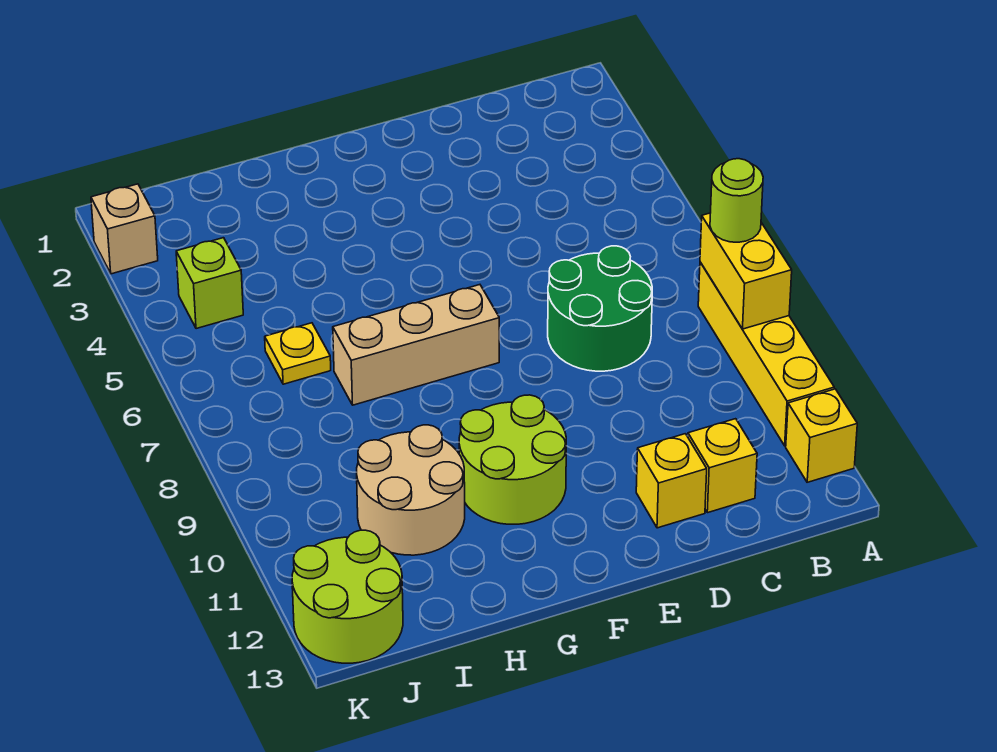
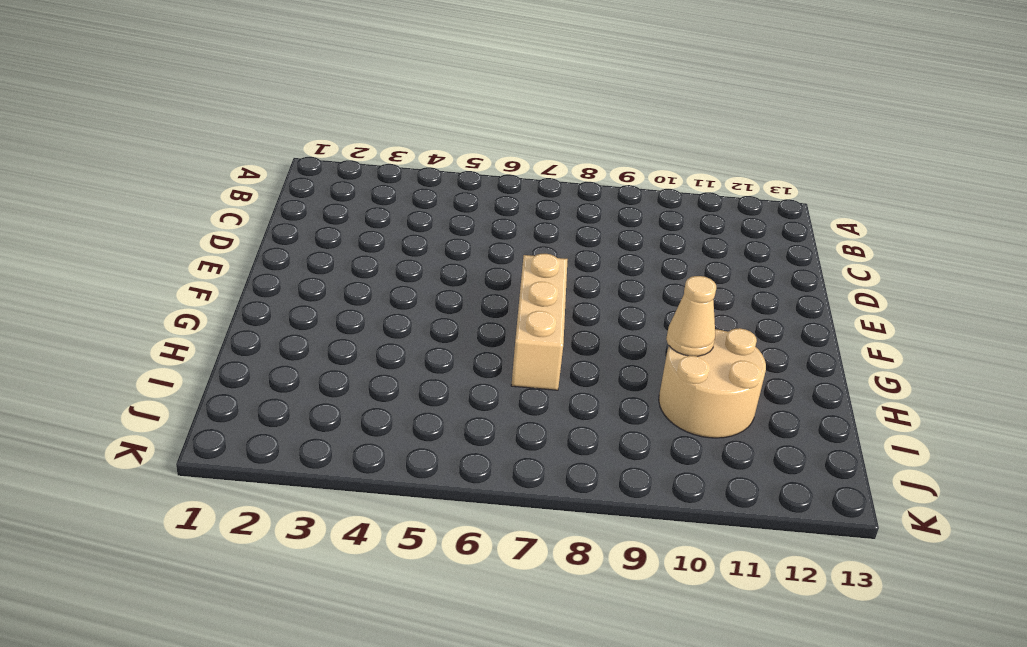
tan 1x1 cone [666,276,716,356] -> none
none -> yellow 1x4 brick [698,262,834,446]
none -> yellow 1x1 brick [786,389,857,482]
none -> green 2x2 round brick [548,246,652,371]

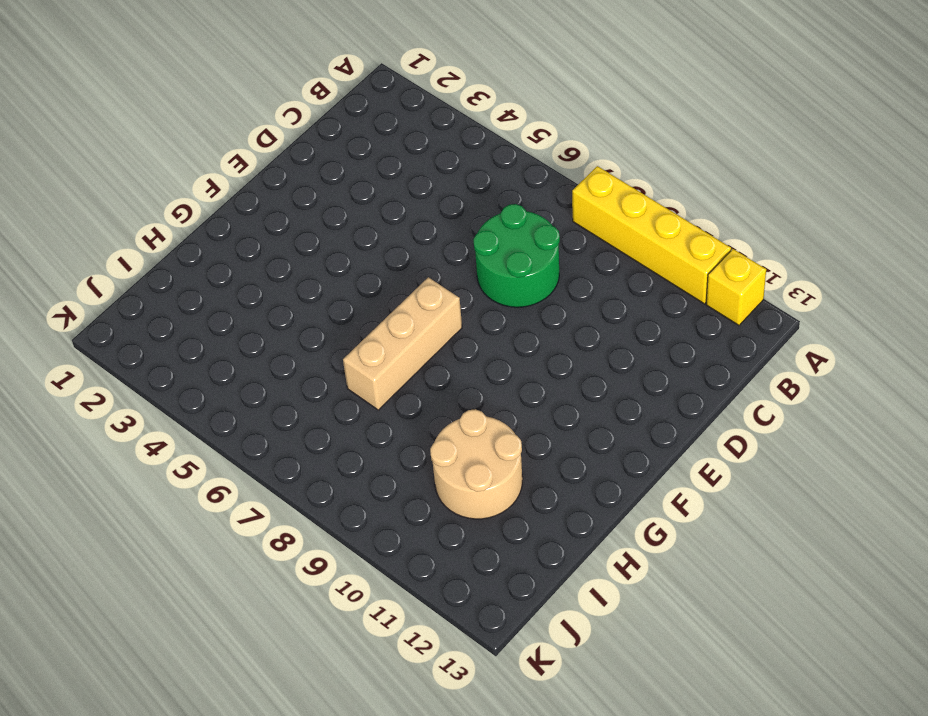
none -> yellow 1x1 brick [688,419,757,513]
none -> yellow 1x1 brick [636,434,707,528]
none -> lime 2x2 round brick [459,395,566,524]

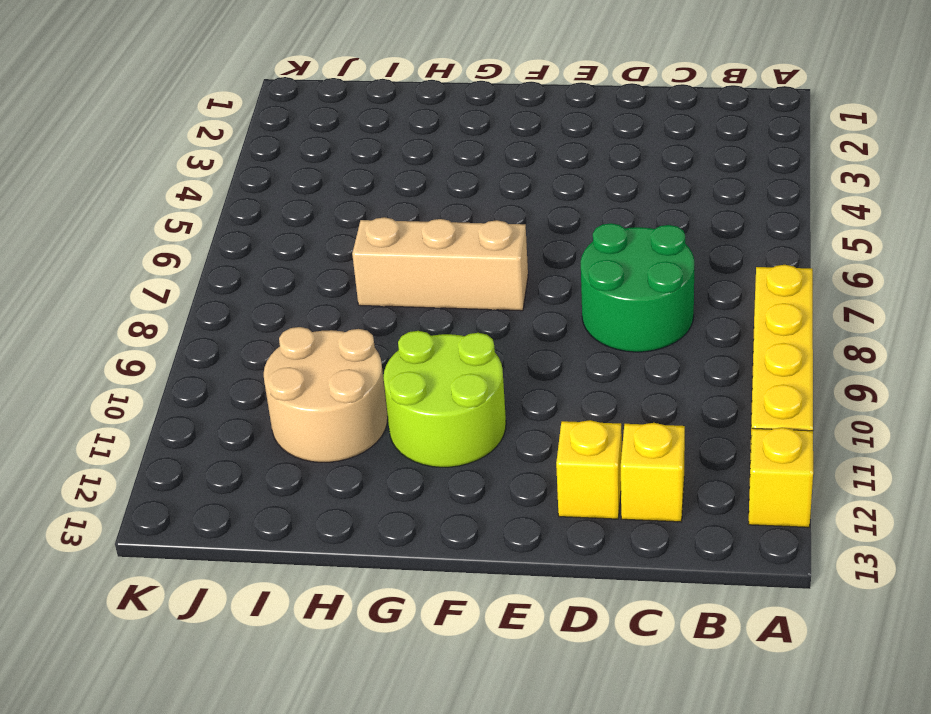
none -> yellow 1x1 plate [265,323,331,384]
none -> lime 1x1 brick [176,238,243,329]
none -> lime 2x2 round brick [292,530,403,663]

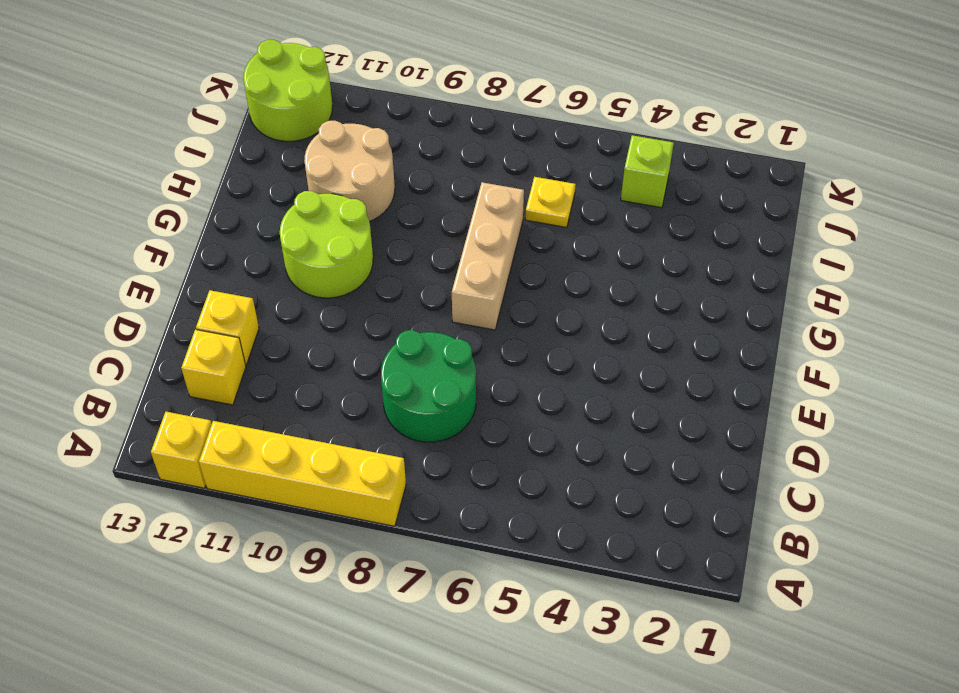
none -> tan 1x1 brick [91,184,158,274]
none -> yellow 1x2 brick [700,213,792,329]
none -> lime 1x1 round brick [710,159,763,242]

